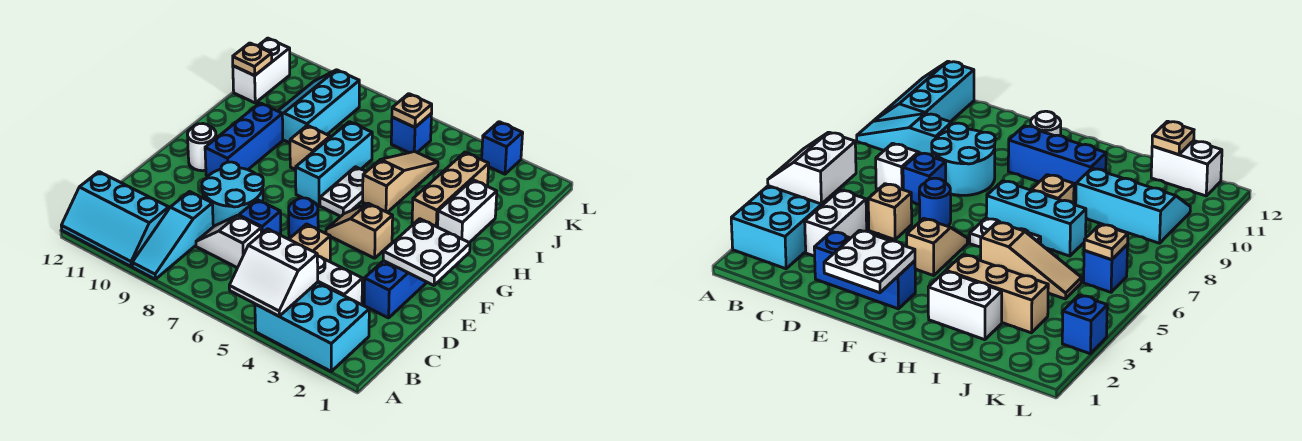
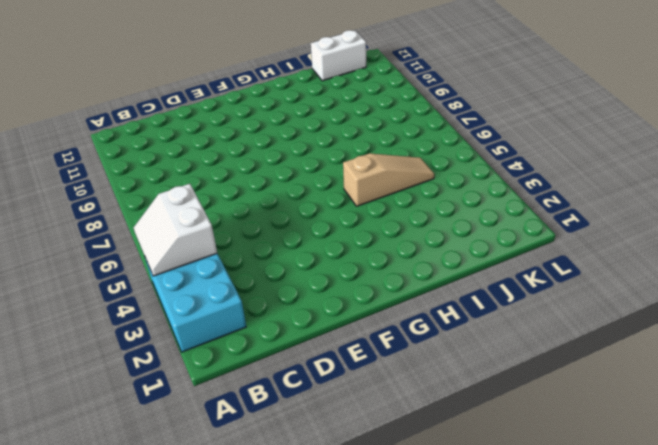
none -> cyan 1x3 slope [132,192,213,279]
none -> cyan 2x3 slope [61,172,169,266]
none -> white 1x2 brick [317,256,362,305]

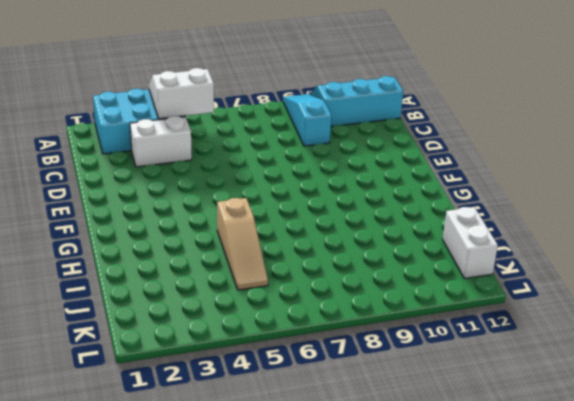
none -> white 1x2 slope [196,215,261,268]
none -> blue 1x3 brick [364,261,427,318]
none -> tan 1x1 brick [289,224,330,262]

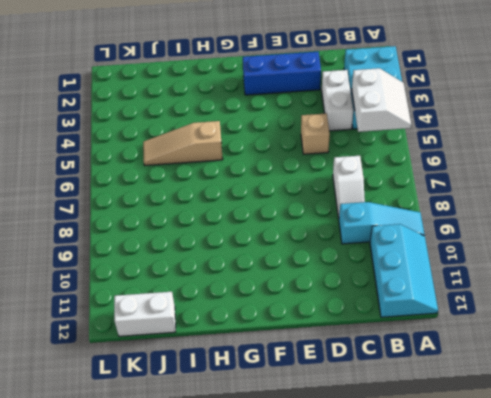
none -> blue 1x1 brick [239,200,281,235]
none -> cyan 2x2 round brick [202,162,263,227]
none -> blue 1x1 round brick [289,198,318,239]

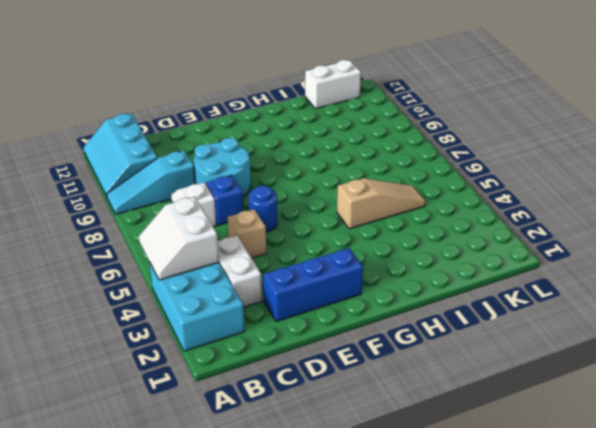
none -> tan 1x2 slope [326,203,393,258]
none -> blue 1x3 brick [205,103,283,176]
none -> white 1x1 round brick [187,124,216,171]

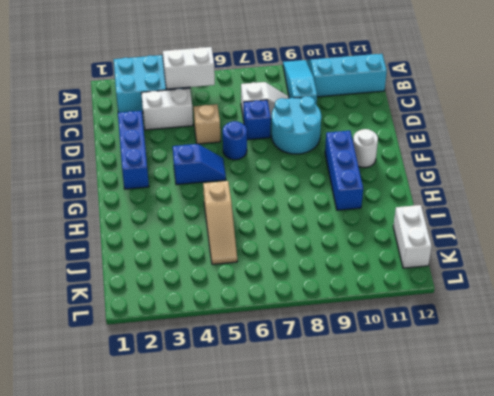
blue 1x2 slope [173,144,226,185] -> tan 1x2 slope [326,203,393,258]
none -> white 1x2 plate [320,167,366,216]
none -> cyan 1x3 brick [296,122,372,206]
none -> white 1x2 brick [438,180,497,243]

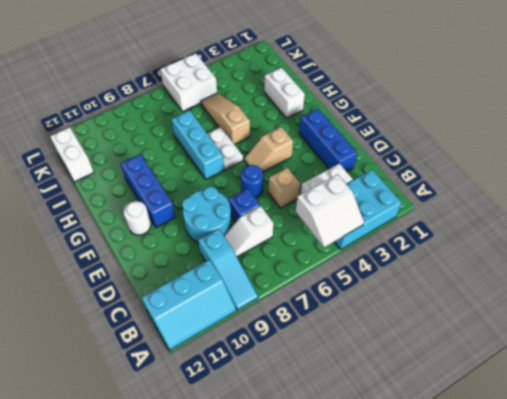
white 2x2 brick [160,53,217,112] -> blue 1x1 brick [391,113,432,153]
none -> tan 1x3 brick [412,152,489,227]
none -> tan 1x1 brick [290,125,330,170]
none -> cyan 2x3 slope [278,70,359,143]

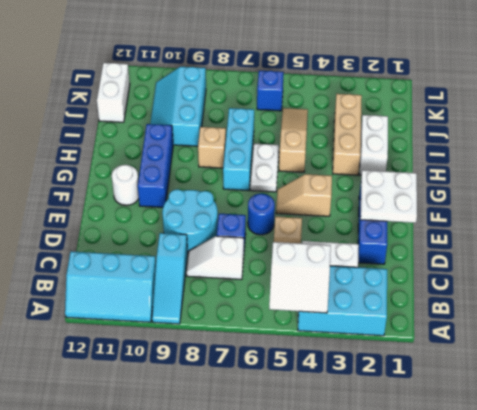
none -> blue 1x1 brick [482,122,523,174]
none -> tan 1x1 plate [233,43,272,76]
none -> tan 1x1 plate [392,94,432,127]

